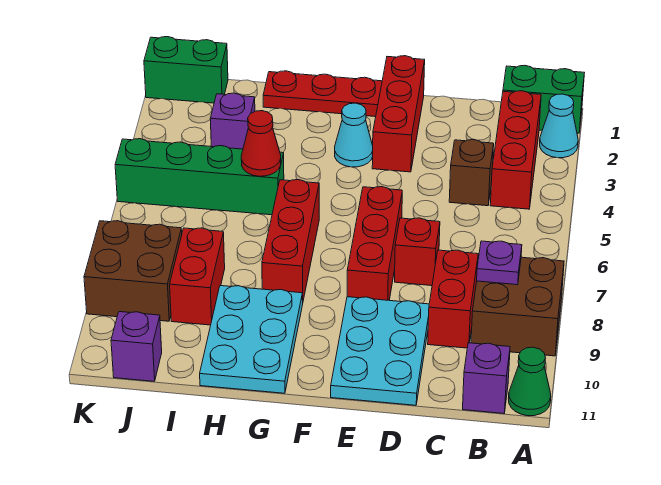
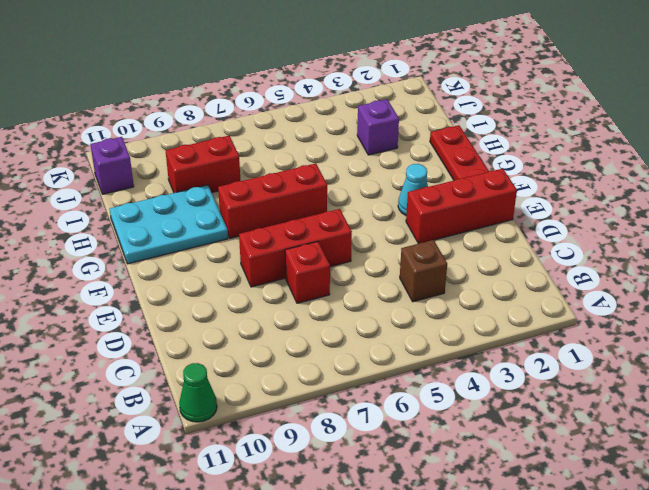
none -> green 1x2 brick [503,65,584,133]
none -> cyan 1x1 cone [540,94,578,158]
none -> brown 2x2 brick [471,257,564,356]

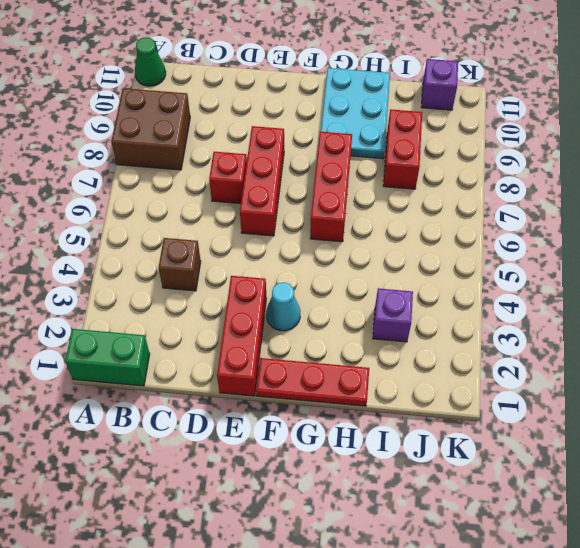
none -> cyan 1x1 cone [540,94,578,158]
none -> red 1x3 brick [490,91,541,209]
none -> purple 1x1 brick [463,343,510,413]

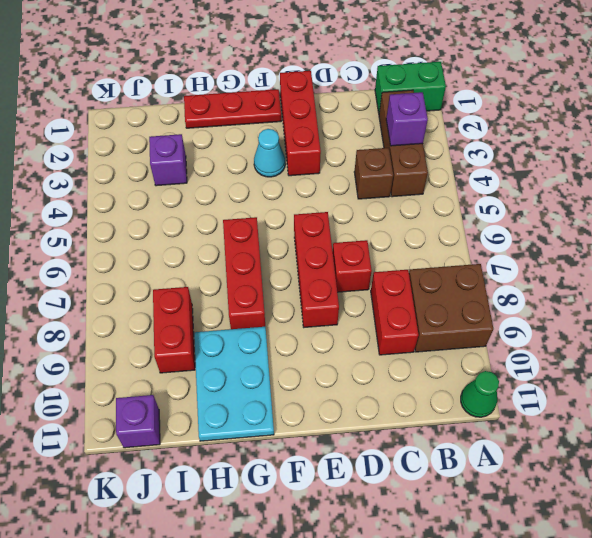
brown 1x3 brick [379,90,428,197] -> red 1x3 brick [490,91,541,209]
purple 1x1 brick [386,92,428,146] -> purple 1x1 brick moved to [463,343,510,413]
none -> cyan 1x1 cone [540,94,578,158]
none -> cyan 2x3 plate [331,297,429,405]
none -> green 1x4 brick [115,139,284,215]

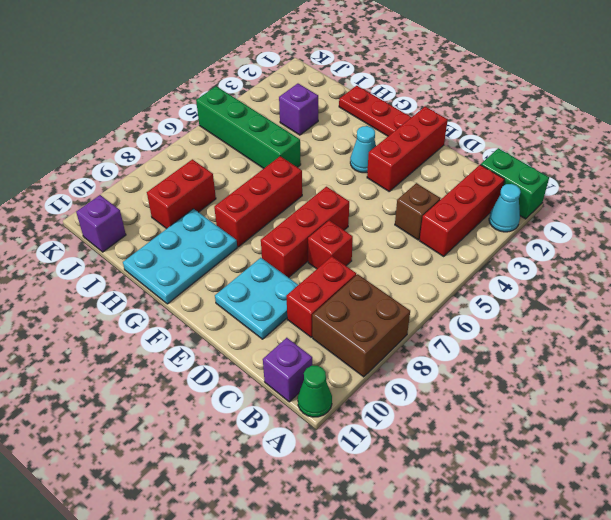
cyan 2x2 plate [215,258,298,339] -> cyan 2x3 plate [331,297,429,405]
none -> green 1x2 brick [144,37,228,103]
none -> brown 2x2 brick [84,221,182,321]
none -> purple 1x1 plate [477,241,522,285]

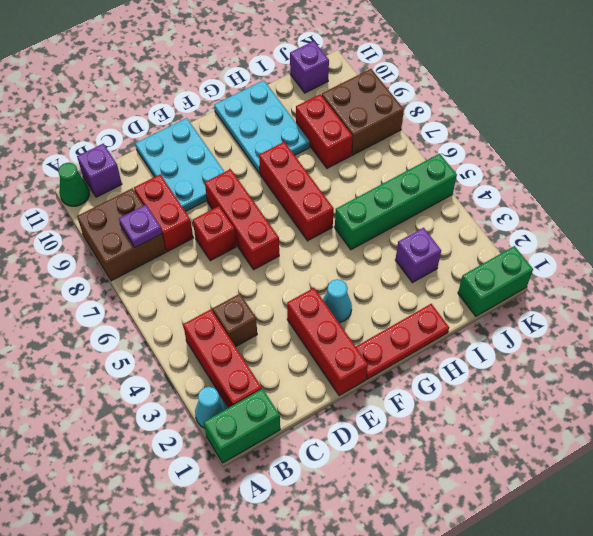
none -> red 1x1 cone [241,111,281,176]

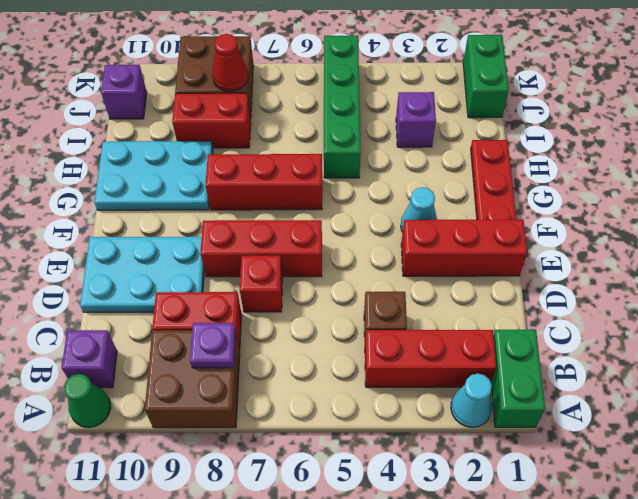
red 1x1 cone [213,34,248,91] -> red 1x1 cone moved to [241,111,281,176]

